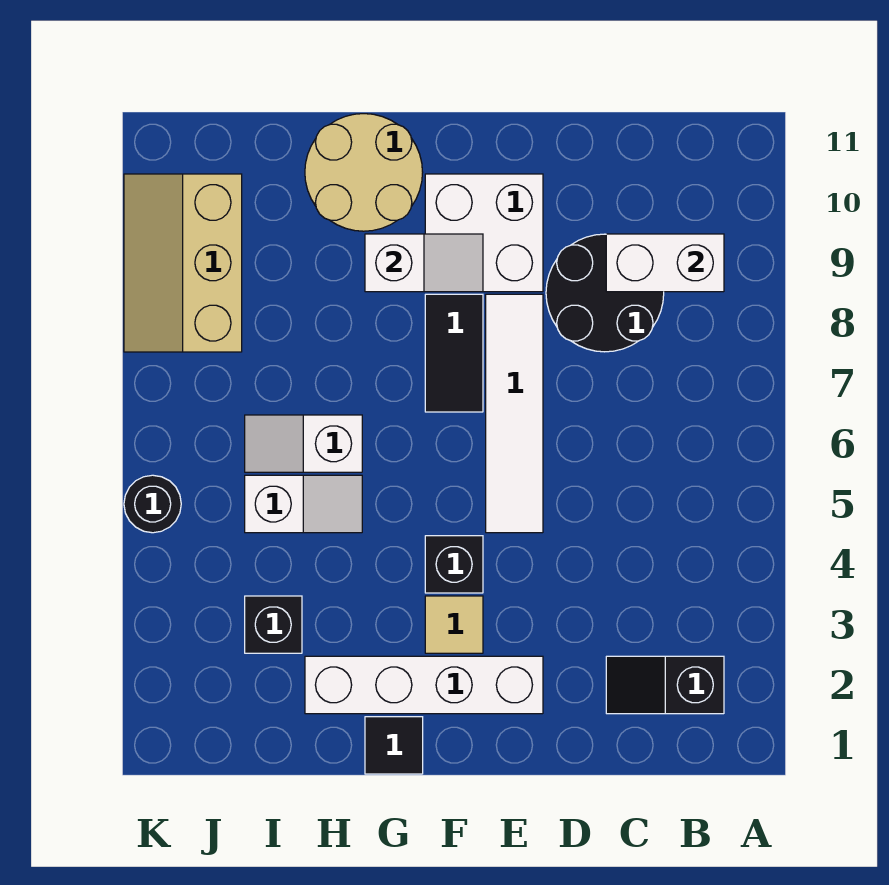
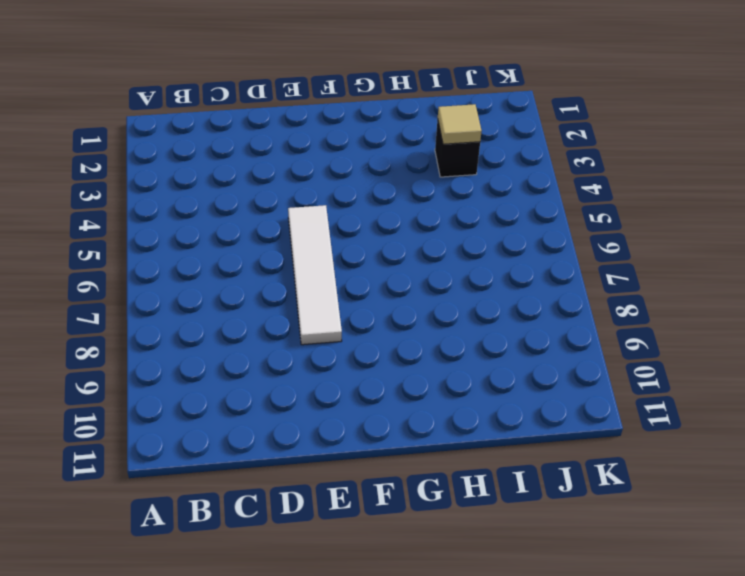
tan 1x1 tile [438,104,482,144] -> tan 1x1 tile moved to [425,596,483,653]
none -> black 1x2 slope [606,656,724,714]
none -> black 2x2 round brick [546,234,664,352]
none -> white 1x4 brick [305,656,543,714]

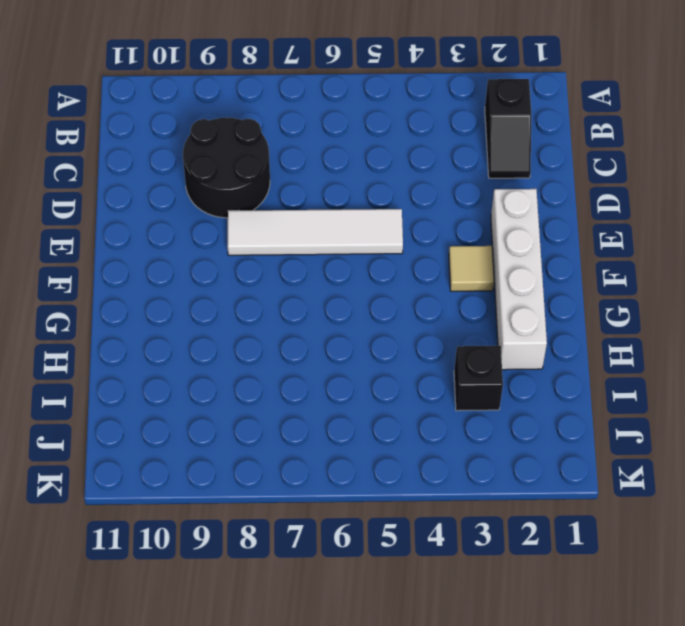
none -> white 2x2 brick [425,174,543,292]
none -> black 1x1 brick [425,536,483,593]
none -> black 1x2 tile [425,294,483,412]

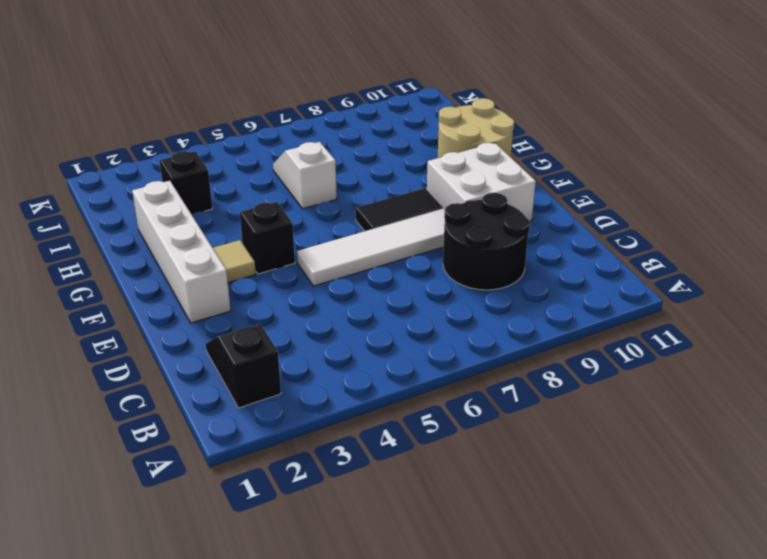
none -> black 1x1 tile [365,717,423,774]
none -> white 1x2 slope [245,475,362,533]
none -> tan 2x3 slope [124,174,242,352]

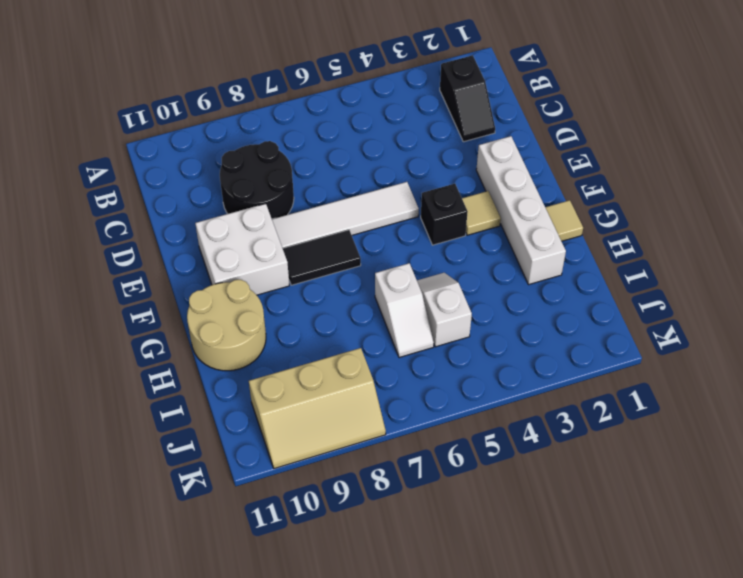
tan 1x1 tile [545,200,583,241] -> black 1x1 tile [365,717,423,774]
none -> black 1x1 brick [245,596,302,653]
none -> black 1x1 round brick [124,475,181,533]
none -> white 1x2 brick [606,234,724,292]

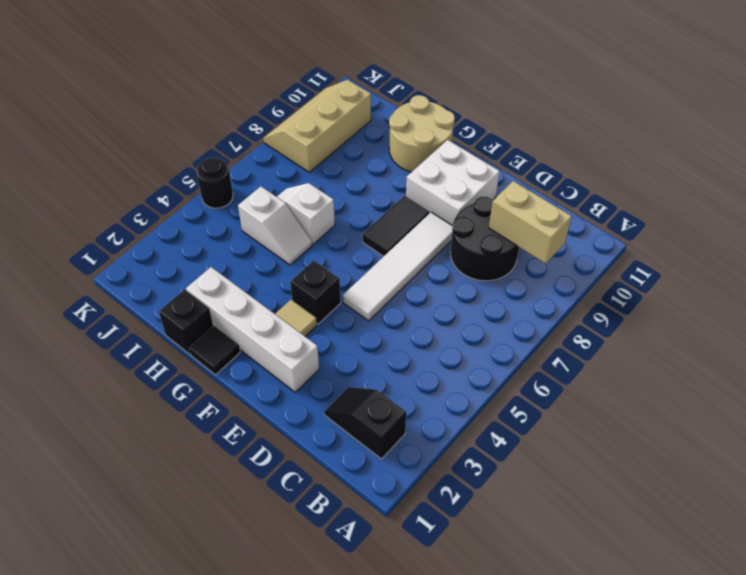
tan 1x2 brick [489,181,572,264] -> white 1x2 brick [606,234,724,292]
black 1x1 brick [159,289,213,354] -> black 1x1 brick moved to [245,596,302,653]
none -> white 1x2 slope [365,234,483,292]

